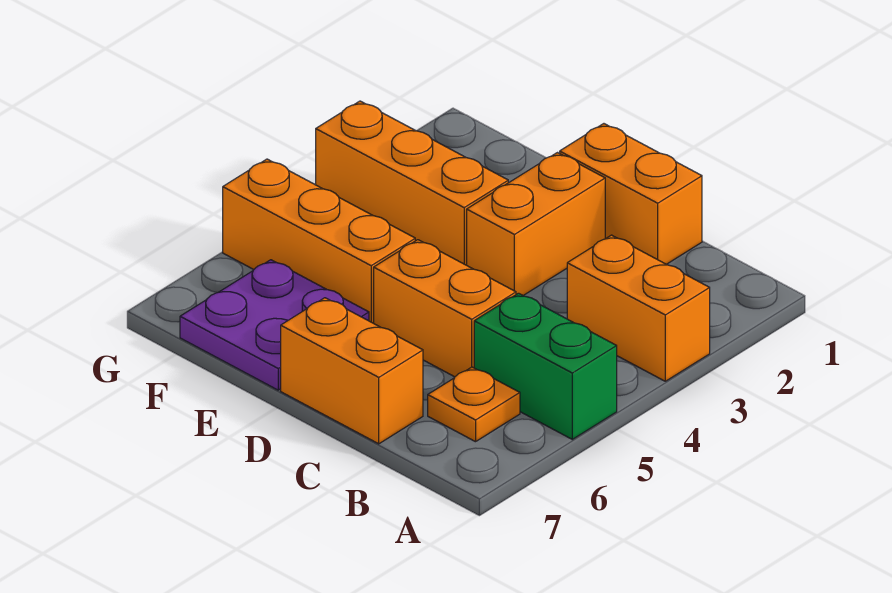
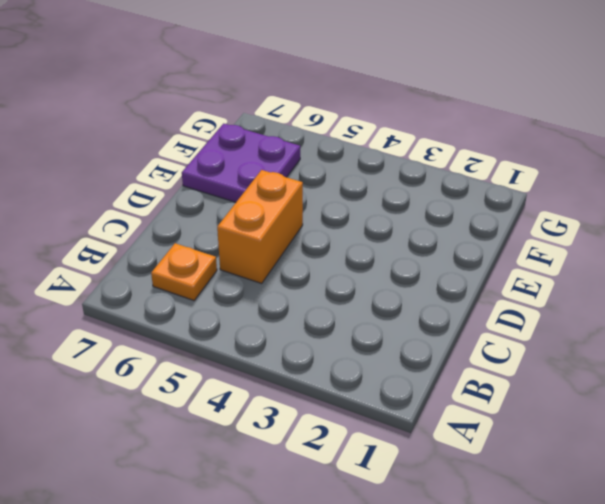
none -> orange 1x2 brick [567,235,710,381]
none -> green 1x2 brick [474,293,617,439]

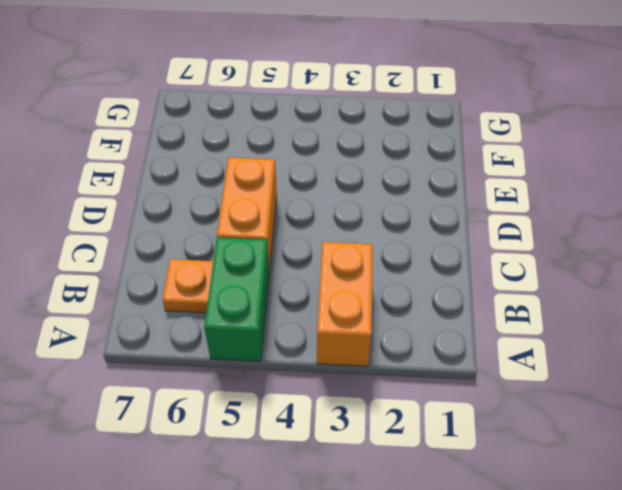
none -> orange 1x2 brick [560,124,702,264]
none -> orange 1x2 brick [281,298,423,444]

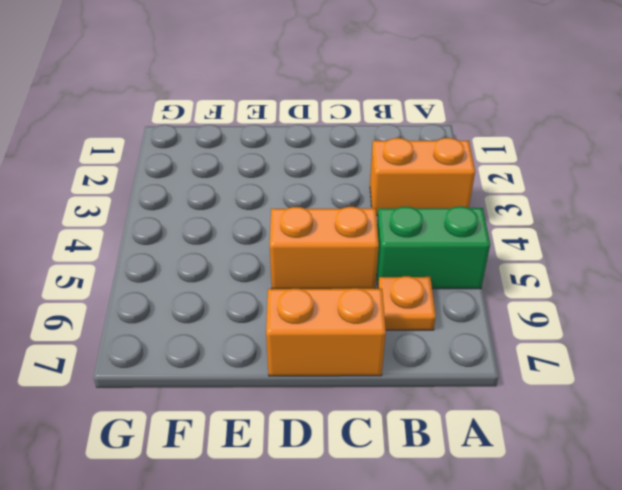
none -> orange 1x2 brick [560,124,702,264]
none -> orange 1x2 brick [467,153,605,295]

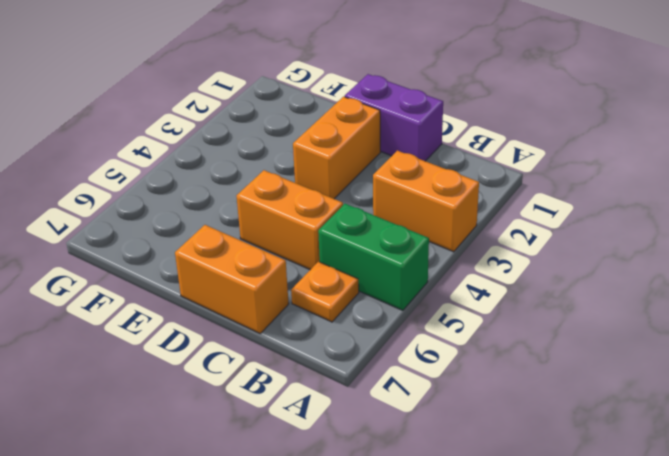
purple 1x2 brick [345,74,443,161] -> orange 1x2 brick [560,124,702,264]
none -> orange 1x3 brick [316,101,508,265]
none -> orange 1x3 brick [223,159,415,323]

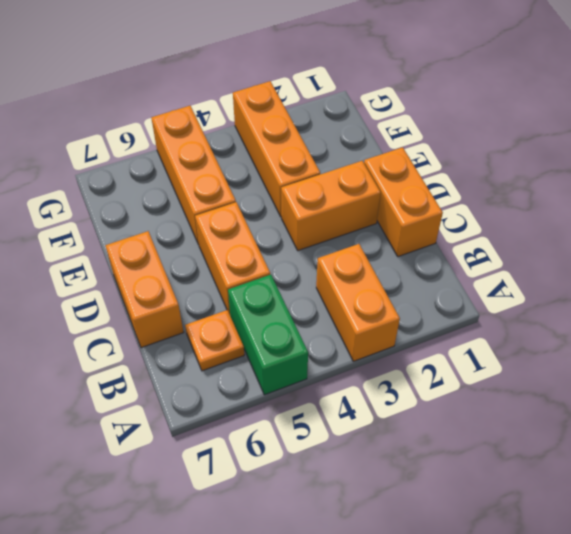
none -> purple 2x2 plate [180,260,369,390]

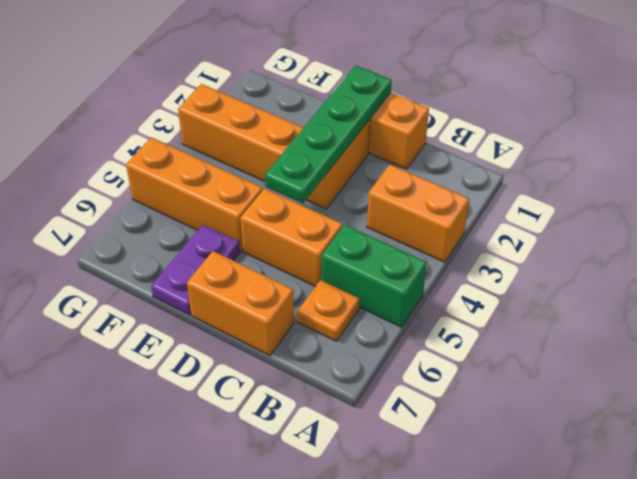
green 1x4 plate [265,65,392,203] -> none
purple 1x2 plate [151,225,240,315] -> purple 2x2 plate [180,260,369,390]

